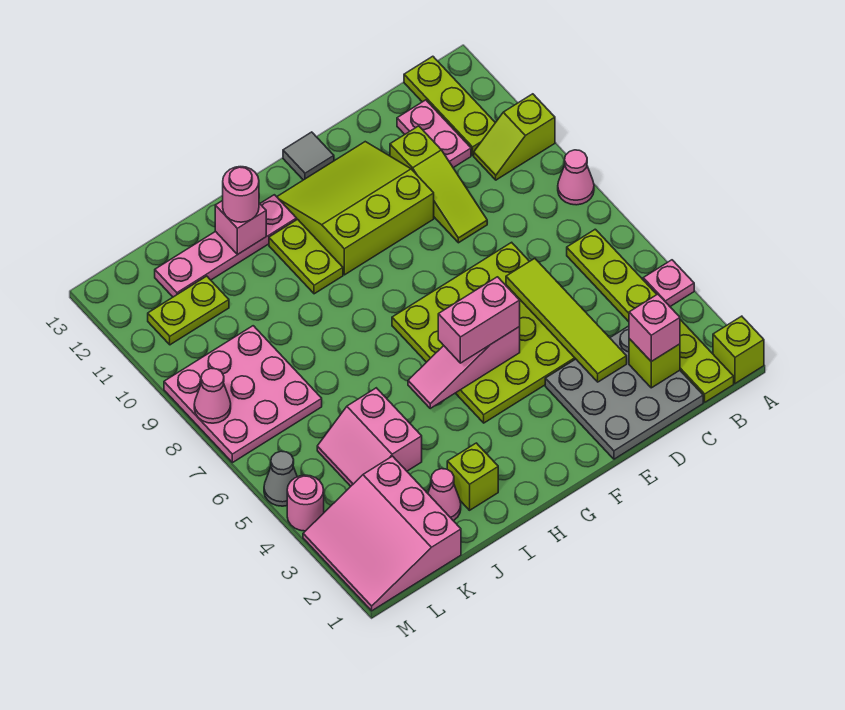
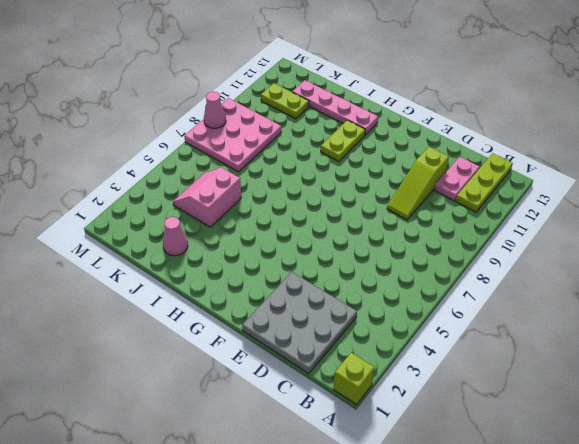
none -> pink 1x1 plate [643,260,694,306]
none -> pink 1x1 cone [558,150,594,205]
none -> lime 1x2 slope [474,94,555,180]
none -> lime 1x6 plate [567,229,734,402]

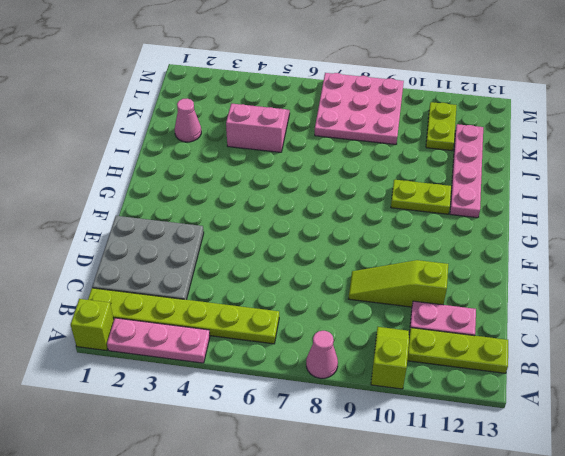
pink 1x3 plate [107,318,210,363] -> pink 1x1 plate [643,260,694,306]
none -> lime 4x4 plate [392,242,575,423]
none -> lime 3x3 slope [277,142,434,275]
none -> grey 1x1 tile [283,132,334,180]
none -> lime 1x1 brick [447,443,498,510]

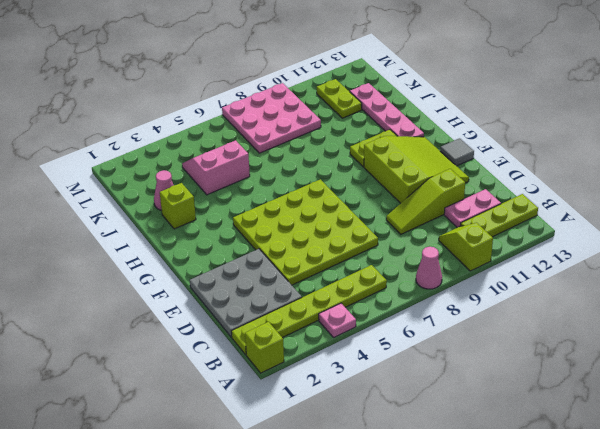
none -> pink 3x3 slope [303,456,461,611]
none -> pink 1x1 round brick [287,475,324,531]
none -> grey 1x1 cone [264,451,297,506]
none -> lime 1x1 brick [629,339,680,388]

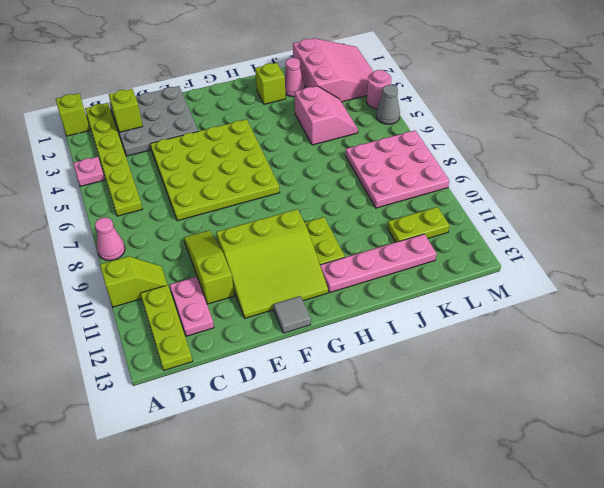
none -> lime 1x4 tile [506,258,627,382]
none -> pink 1x3 slope [408,327,520,408]
none -> pink 1x1 brick [215,201,266,254]
none -> pink 1x1 cone [194,368,231,423]

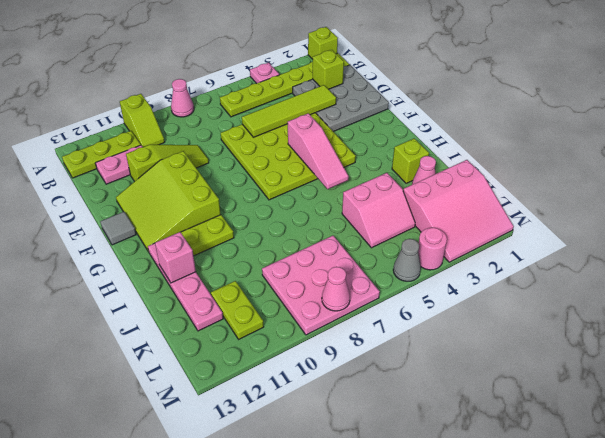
none -> pink 1x1 brick [629,294,680,362]
none -> pink 1x2 brick [438,277,520,363]
none -> pink 1x1 round brick [223,167,259,222]

